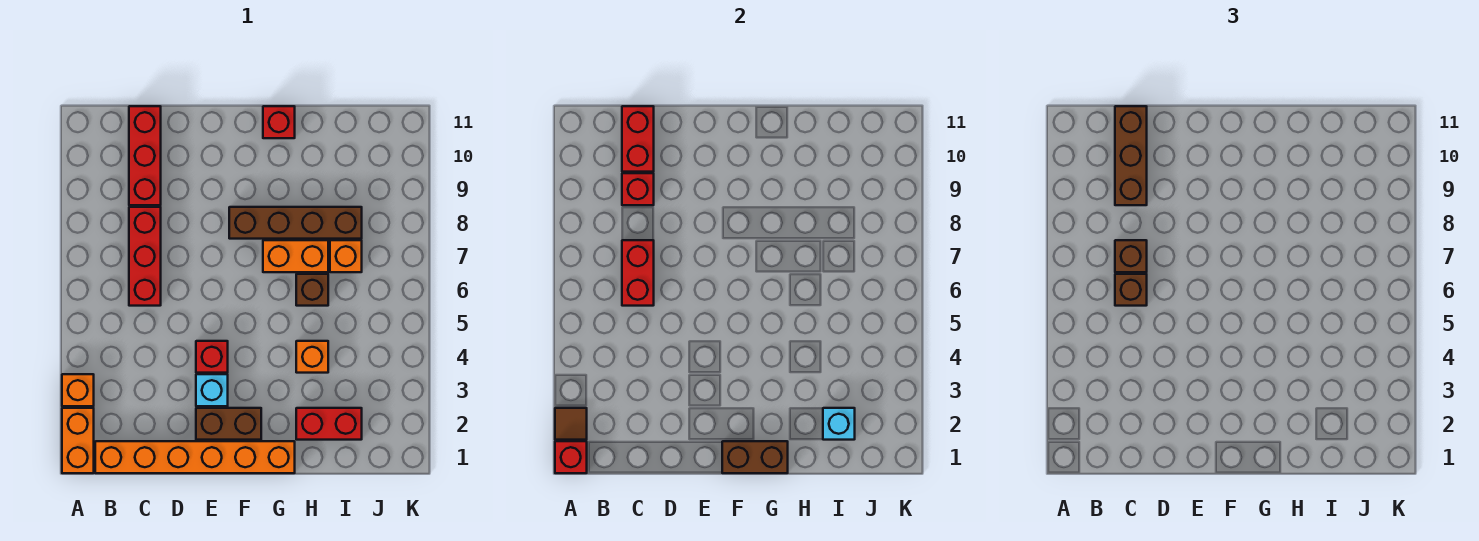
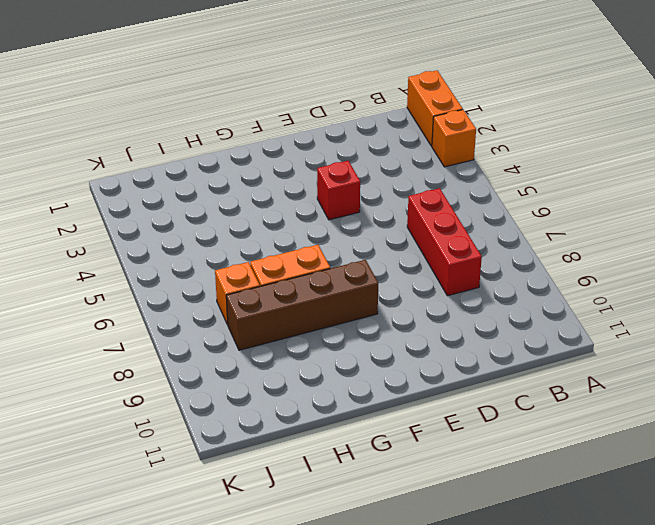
none -> orange 1x6 brick [95,441,295,473]
none -> red 1x3 brick [129,106,161,205]
none -> brown 1x2 brick [196,408,261,440]

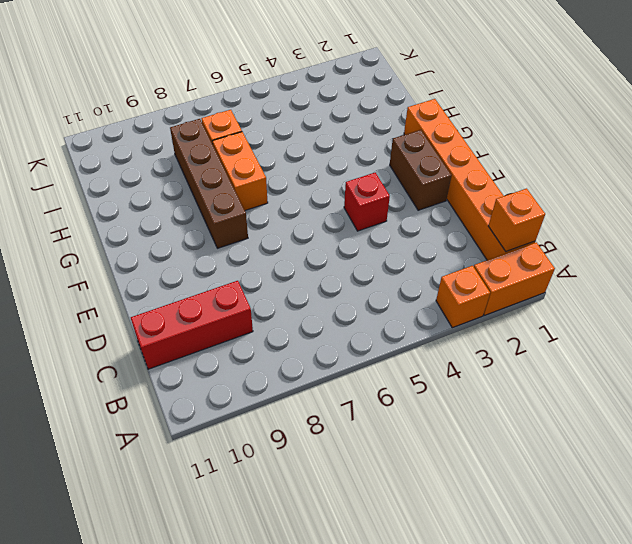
orange 1x1 brick [488,188,545,251] -> orange 1x1 brick moved to [296,341,328,373]
none -> red 1x3 brick [129,207,161,306]
none -> cyan 1x1 brick [196,374,228,406]
none -> red 1x1 brick [263,106,295,138]

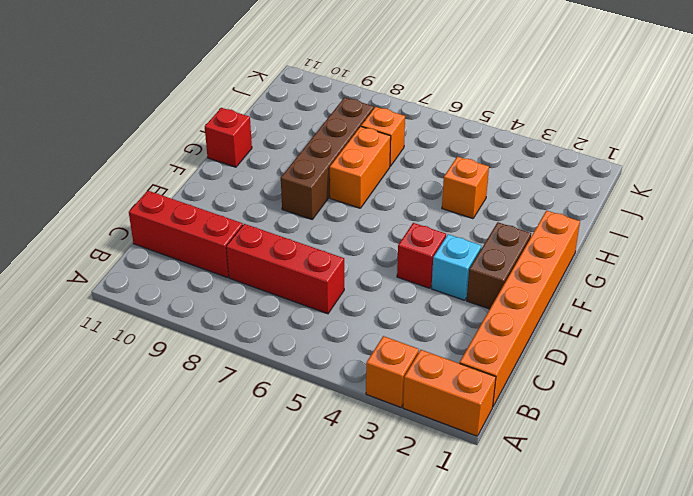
none -> red 1x2 brick [296,408,362,440]
none -> brown 1x1 brick [296,274,328,306]
none -> red 1x1 brick [555,441,587,473]

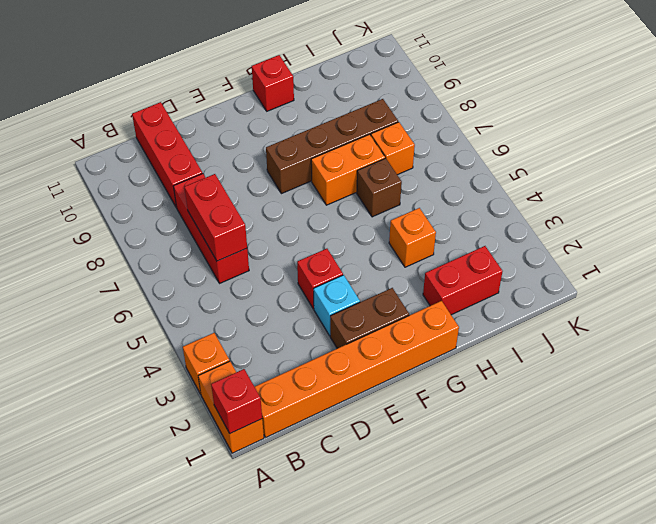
none -> brown 1x1 tile [555,408,587,440]
none -> red 1x1 brick [622,173,654,205]
none -> red 1x2 brick [622,106,654,172]

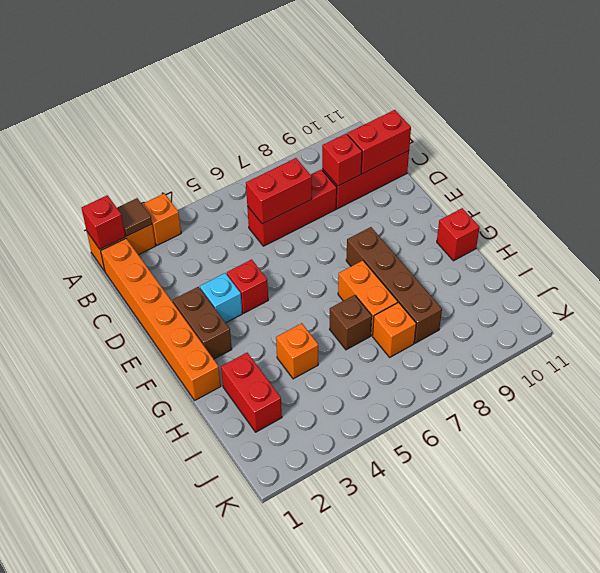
none -> brown 1x2 brick [722,441,788,473]
none -> cyan 1x1 brick [823,408,855,440]
none -> brown 1x1 brick [1115,274,1147,306]

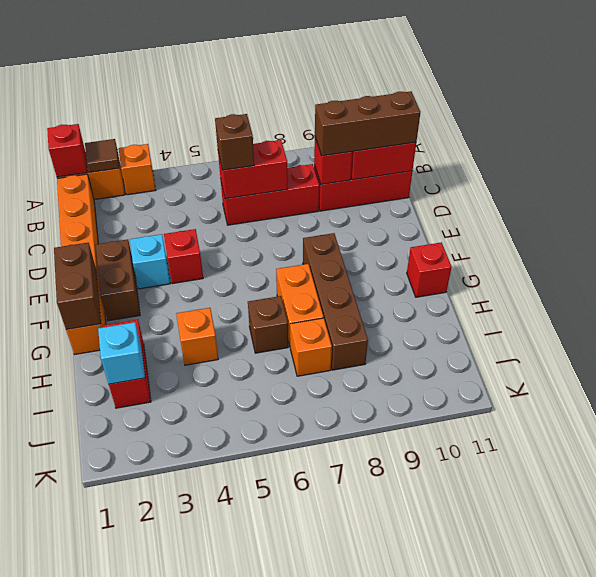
none -> brown 1x1 brick [1115,240,1147,272]

